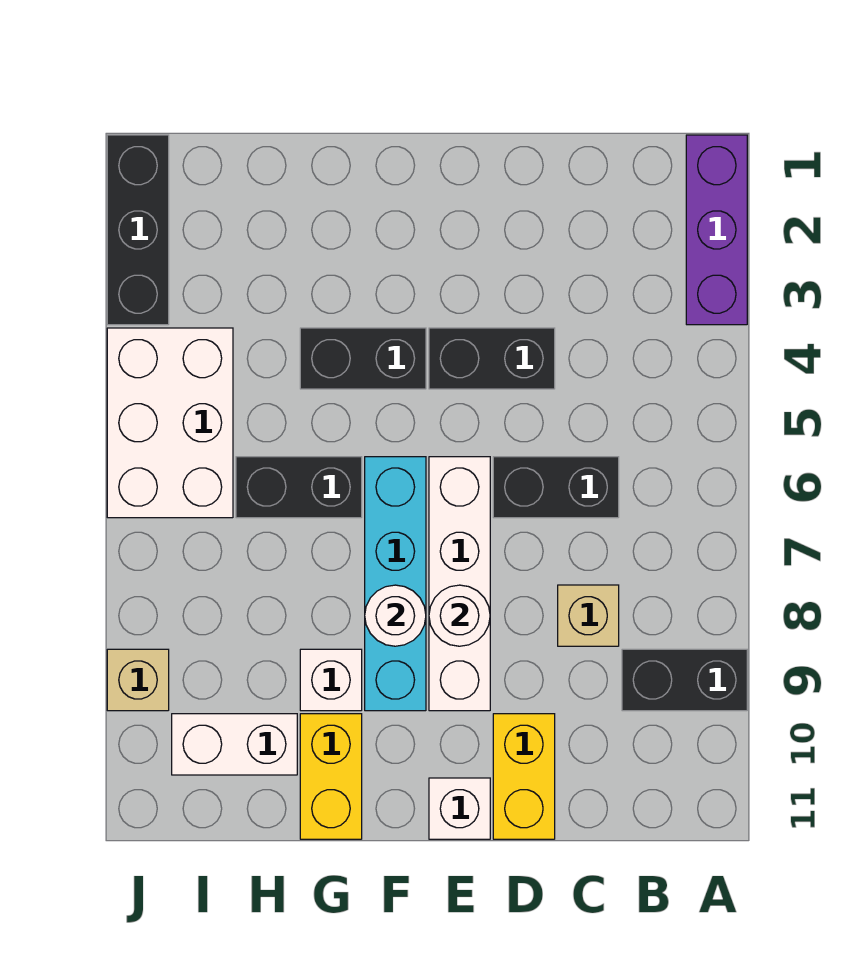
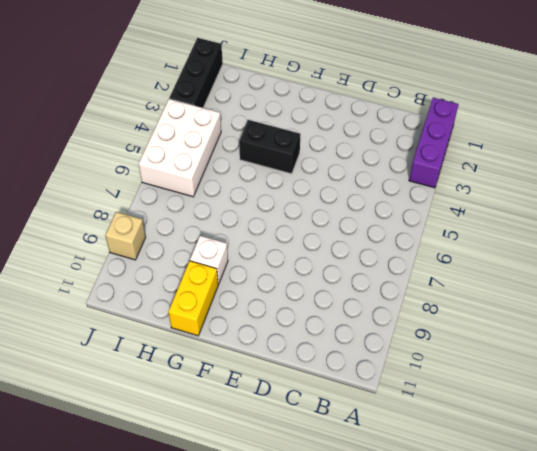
none -> black 1x2 brick [622,649,747,711]
none -> black 1x2 brick [493,457,619,518]
none -> tan 1x1 brick [558,585,619,646]

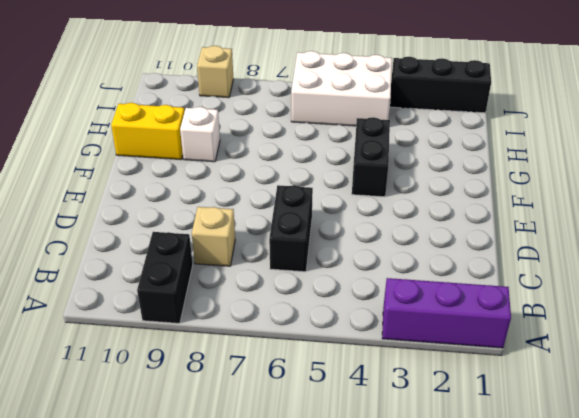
none -> black 1x2 brick [429,328,555,389]
none -> yellow 1x2 brick [493,714,555,839]
none -> white 1x4 brick [429,457,490,711]

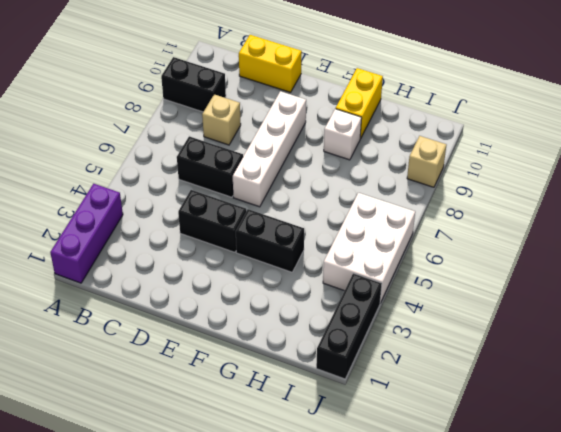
yellow 1x2 brick [239,35,302,92] -> yellow 1x2 brick turned to [493,714,555,839]
none -> white 1x1 brick [429,778,490,839]
none -> cyan 1x4 brick [365,457,426,711]
none -> black 1x2 brick [236,457,362,518]

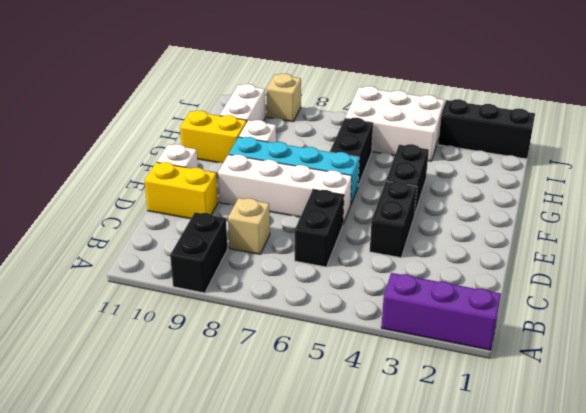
none -> white 1x1 round brick [429,585,490,646]
none -> white 1x1 round brick [365,585,426,646]

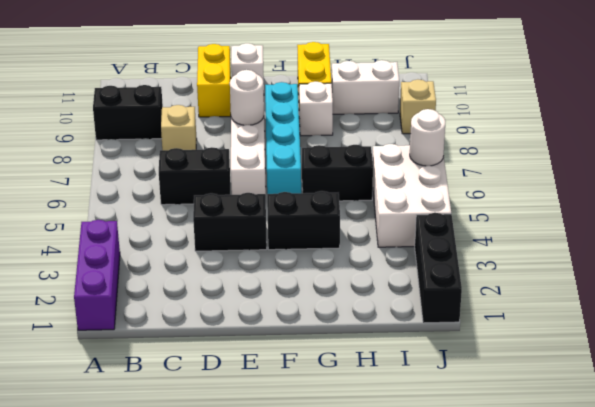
white 1x1 round brick [410,109,446,166] -> white 1x1 round brick moved to [365,585,426,646]

